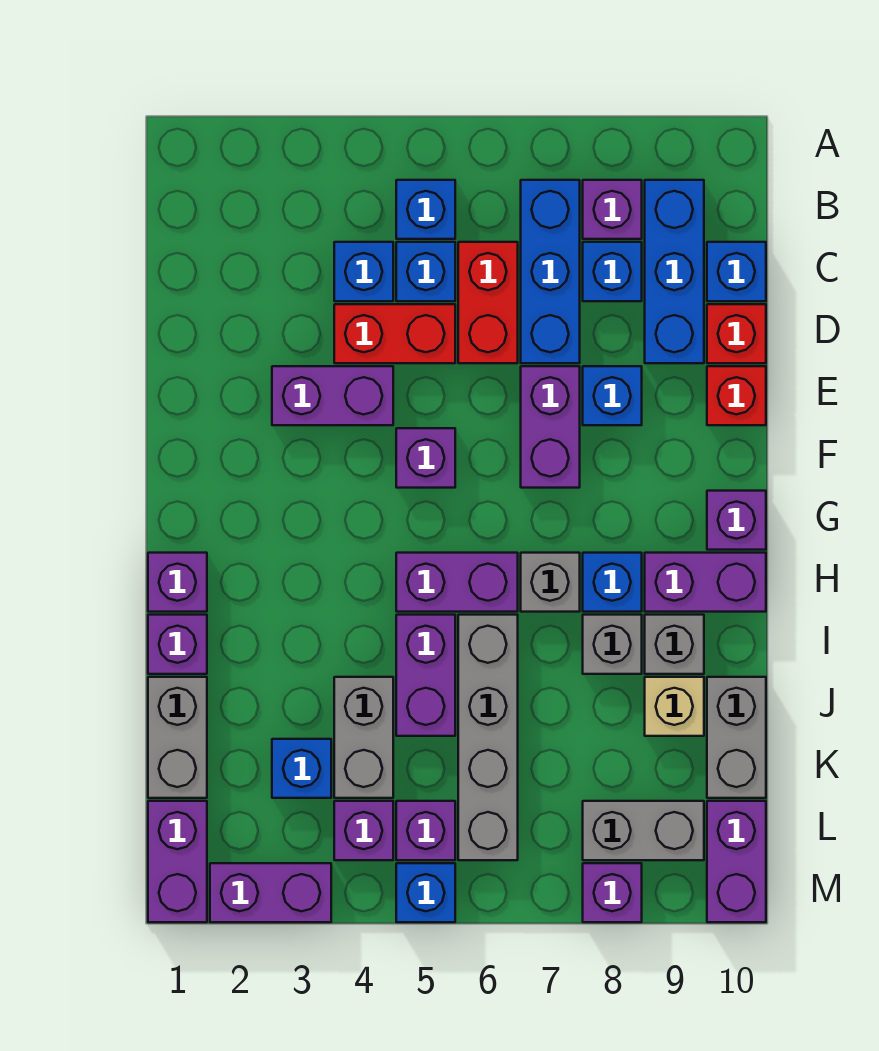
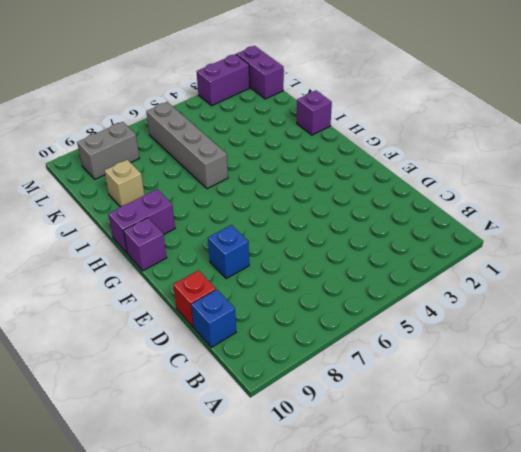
none -> blue 1x1 brick [396,180,455,239]
none -> blue 1x3 brick [521,180,580,363]
none -> purple 1x1 brick [583,180,642,239]
none -> blue 1x3 brick [645,180,704,363]

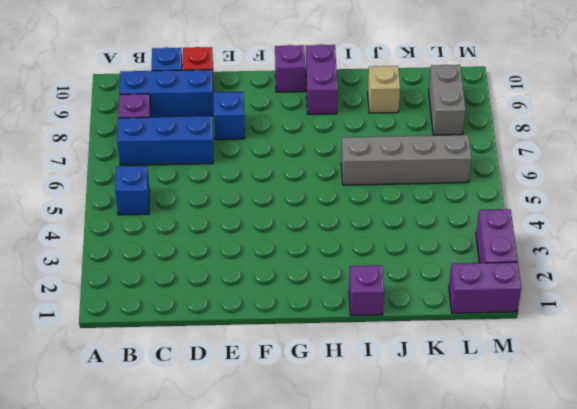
none -> blue 1x1 brick [334,242,393,301]
none -> blue 1x1 brick [396,242,455,301]
none -> red 1x2 brick [458,242,518,363]
none -> blue 1x1 brick [583,242,642,301]

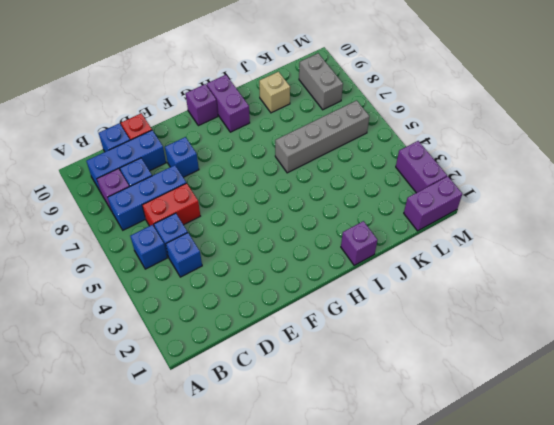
none -> red 1x2 brick [334,304,455,363]
none -> purple 1x2 brick [272,366,393,425]
none -> purple 1x2 brick [521,366,580,488]
none -> red 1x1 brick [707,366,766,425]

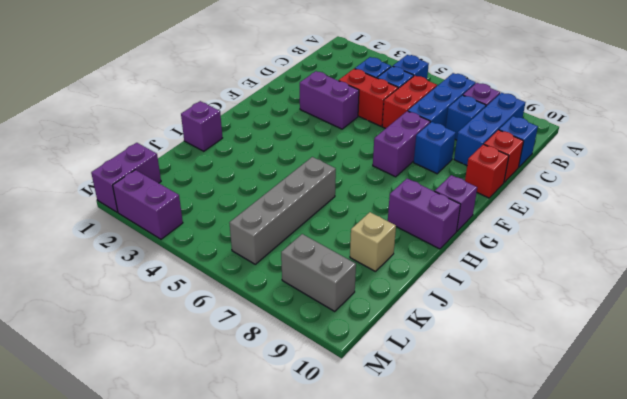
none -> purple 1x1 brick [396,428,455,488]
none -> purple 1x1 brick [148,553,207,612]
none -> purple 1x2 brick [396,553,518,612]
none -> grey 1x1 brick [521,553,580,612]

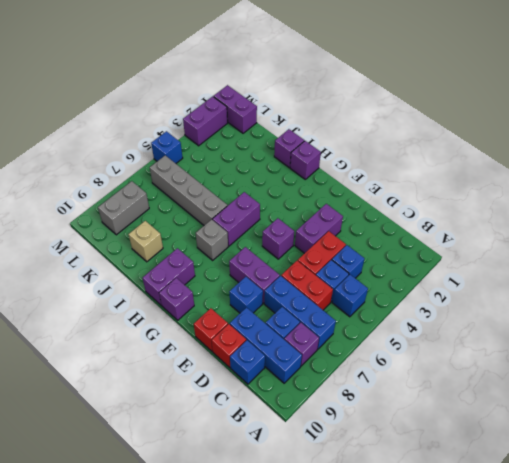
none -> blue 1x1 brick [583,553,642,612]
none -> purple 1x2 brick [396,615,455,736]
none -> grey 1x1 brick [583,615,642,674]
none -> grey 1x1 brick [645,615,704,674]

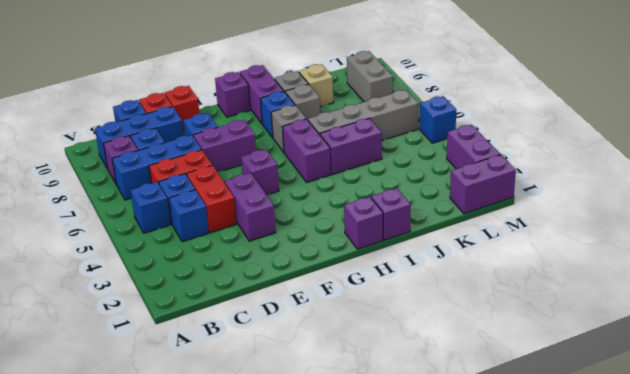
none -> grey 1x2 brick [148,677,207,798]
none -> grey 1x2 brick [334,677,393,798]
none -> grey 1x2 brick [707,677,766,798]
none -> blue 1x1 brick [272,739,331,798]

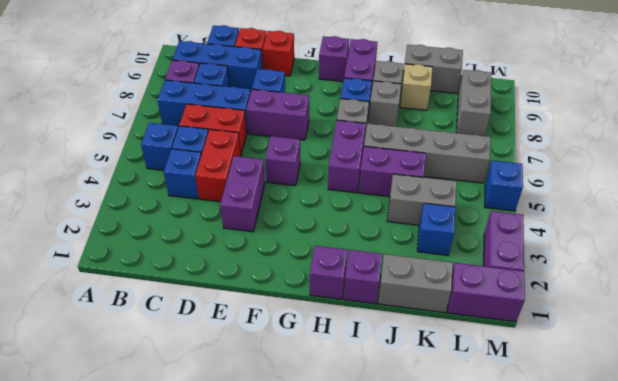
none -> purple 1x1 brick [334,801,393,860]
none -> purple 1x1 brick [396,801,455,860]
none -> purple 1x2 brick [707,801,766,922]
none -> purple 1x1 brick [583,863,642,922]

